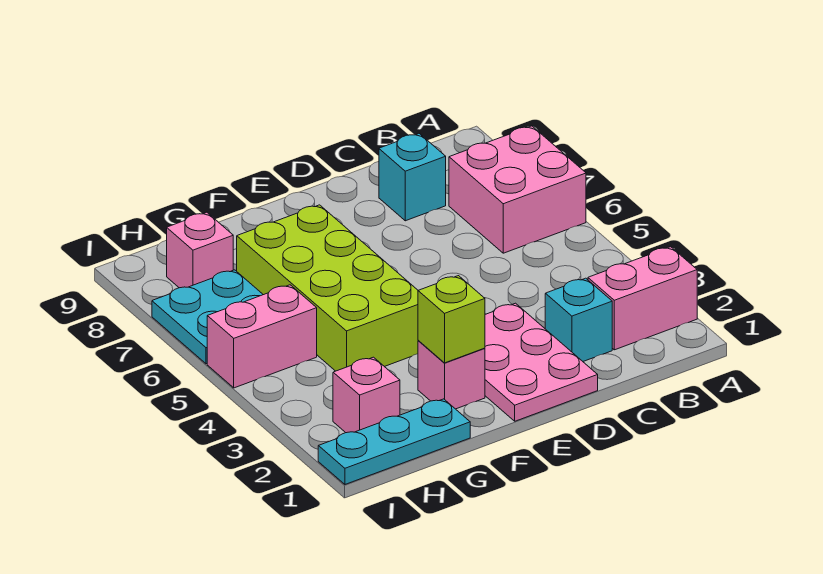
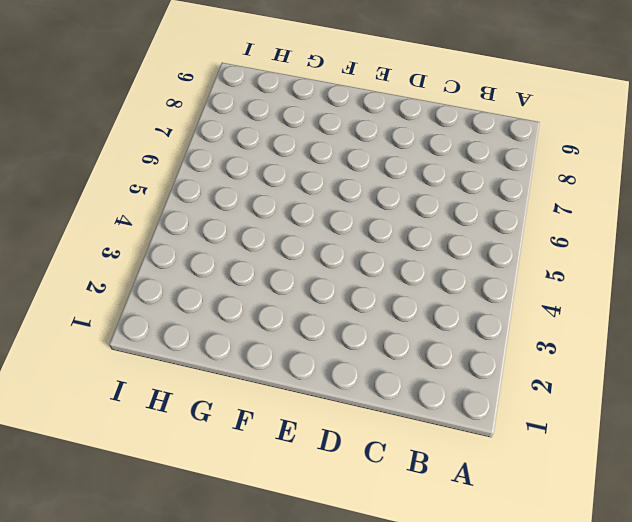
none -> pink 1x2 brick [588,247,697,350]
none -> pink 2x2 brick [449,126,586,253]
none -> cyan 1x1 brick [545,278,612,361]

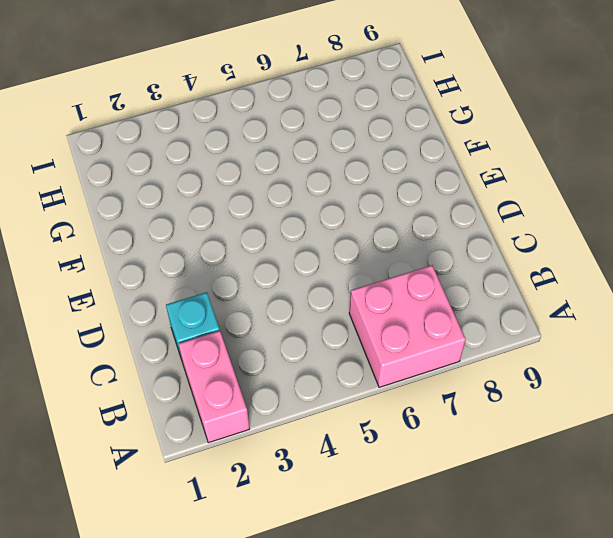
none -> cyan 1x1 brick [379,134,446,221]
none -> pink 2x3 plate [485,303,598,421]
none -> pink 1x1 brick [418,341,485,409]

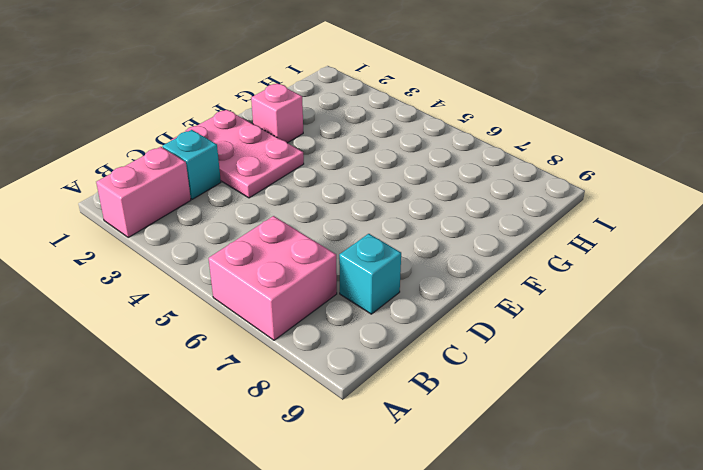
none -> lime 2x4 brick [237,205,418,371]
none -> cyan 1x3 plate [318,399,470,484]
none -> pink 1x1 brick [333,357,400,433]

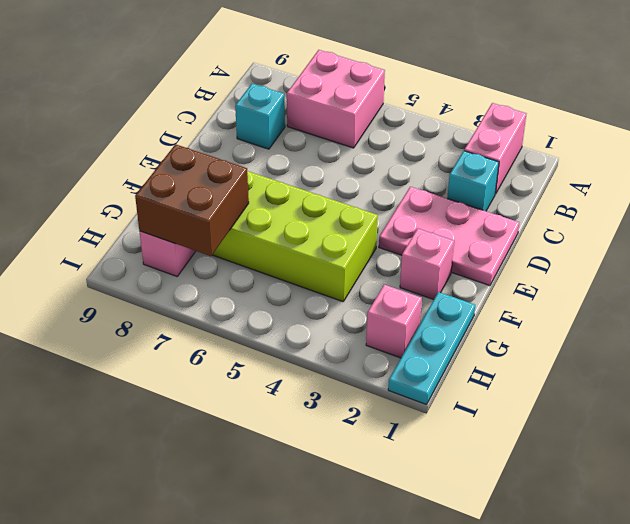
brown 2x2 brick [135,144,249,256] -> none
none -> pink 1x2 brick [207,285,317,388]
none -> cyan 2x2 plate [152,270,263,364]
none -> lime 1x1 brick [418,276,485,363]

